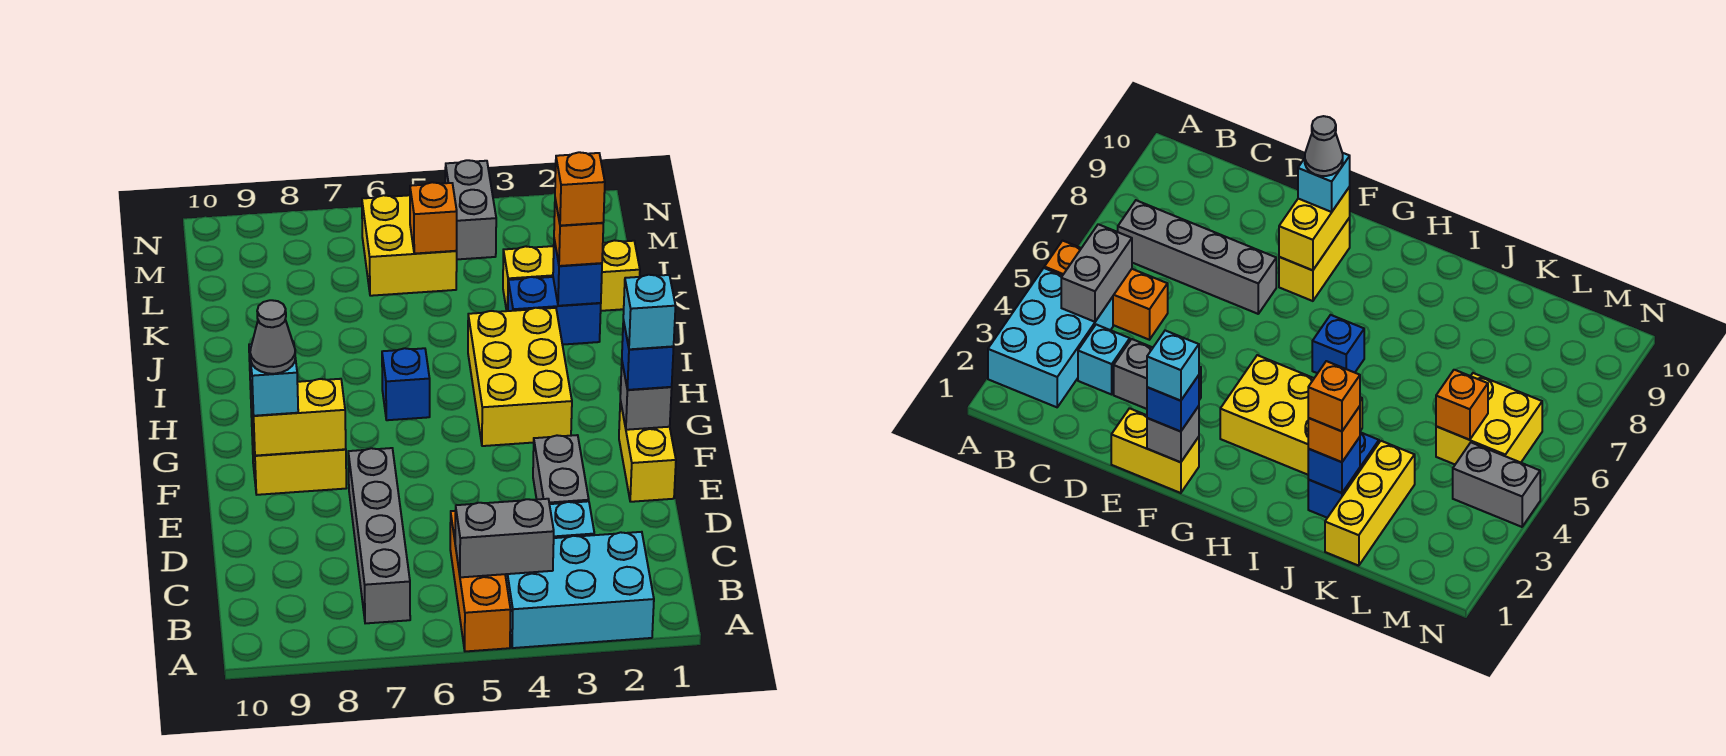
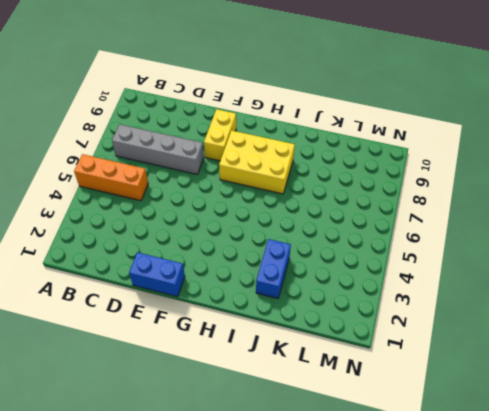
blue 1x2 brick [129,252,185,297] -> yellow 1x2 brick [619,401,676,502]
yellow 2x3 brick [219,130,295,194] -> yellow 2x3 brick moved to [468,308,572,446]
none -> cyan 2x3 brick [505,532,654,648]
none -> cyan 1x1 brick [549,501,594,538]
none -> grey 1x2 brick [533,435,589,504]

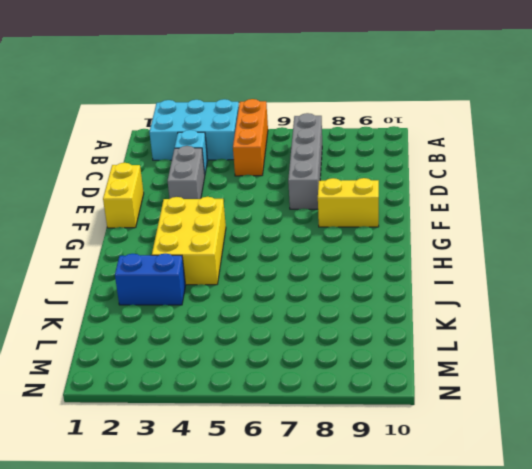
none -> blue 1x1 brick [382,348,430,420]
none -> yellow 1x3 brick [503,240,640,311]
none -> yellow 2x2 brick [362,195,457,296]

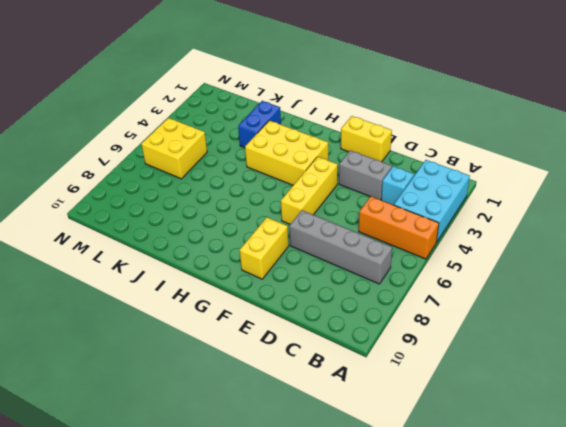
yellow 1x3 brick [281,157,338,224] -> yellow 1x3 brick moved to [503,240,640,311]
none -> blue 1x1 brick [382,348,430,420]
none -> grey 1x2 brick [445,160,496,259]
none -> grey 1x2 brick [455,499,554,577]

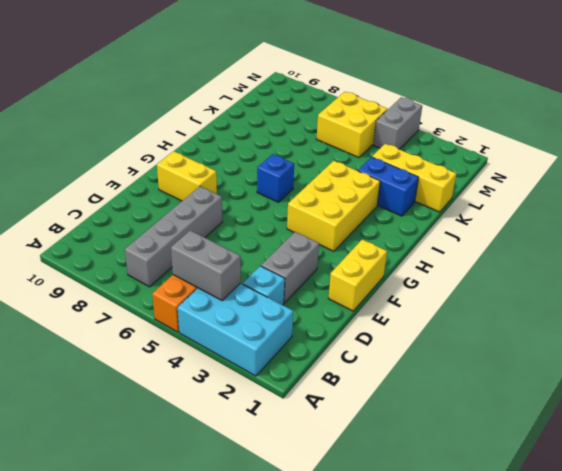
none -> grey 1x1 brick [620,363,672,430]
none -> yellow 1x2 brick [250,379,346,456]
none -> blue 1x1 brick [553,240,602,306]

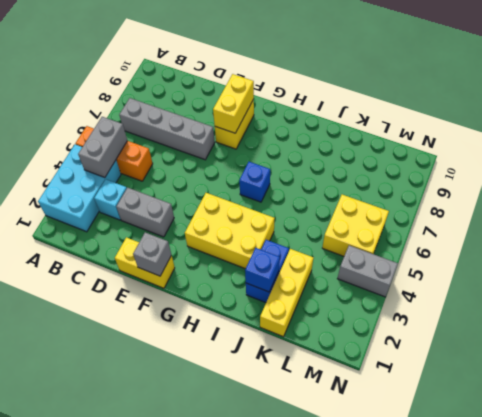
none -> orange 1x1 brick [410,182,457,254]
none -> blue 1x1 brick [622,320,674,390]
none -> cyan 1x1 brick [249,342,298,416]

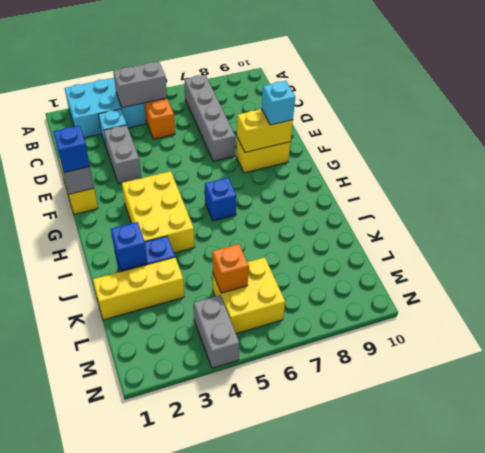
none -> orange 1x1 brick [554,200,603,266]
none -> cyan 1x1 brick [623,275,675,349]
none -> grey 1x1 cone [250,300,295,374]

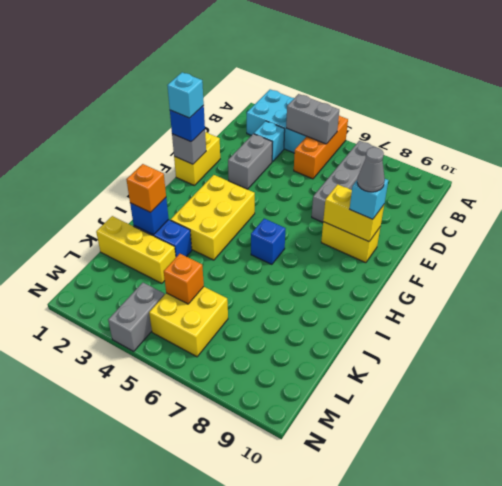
none -> orange 1x1 brick [555,152,605,226]

